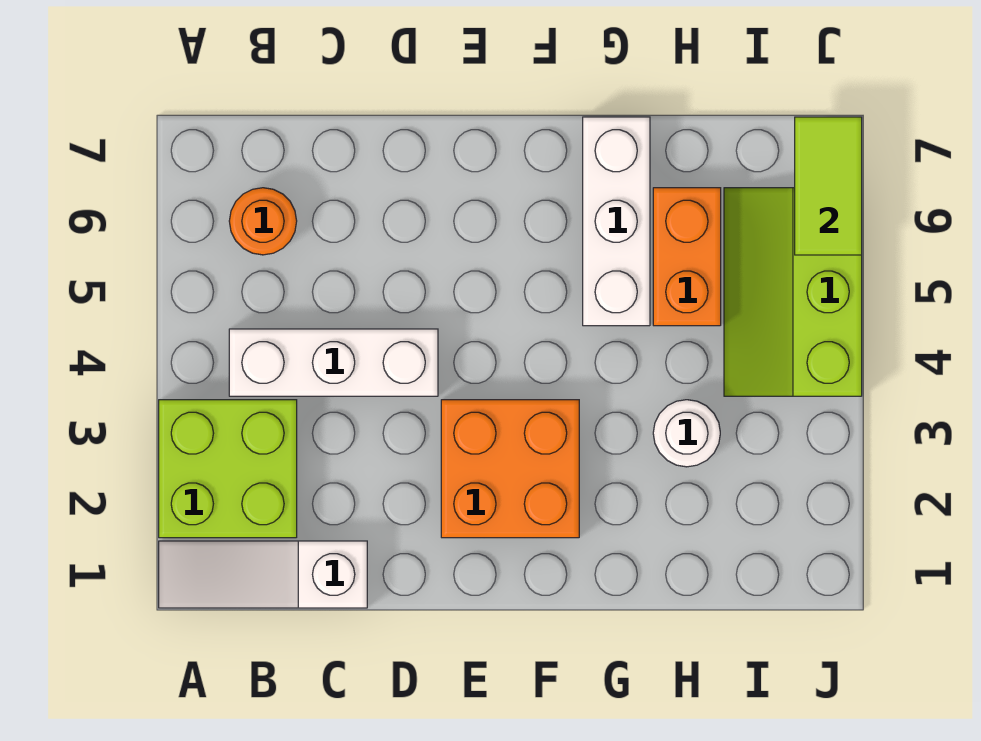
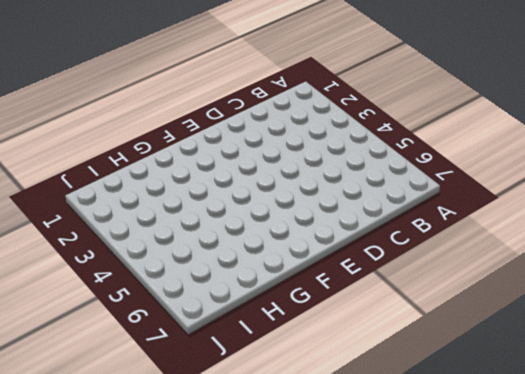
none -> white 1x3 slope [159,541,367,608]
none -> lime 2x2 brick [159,400,297,538]

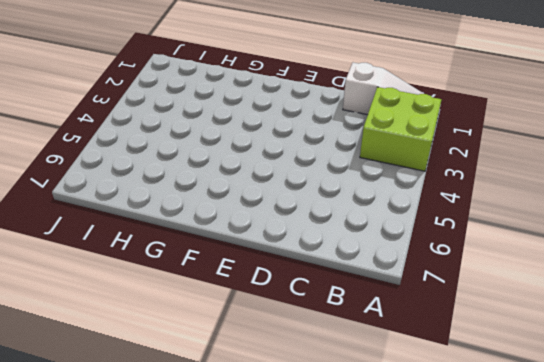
none -> white 1x3 brick [229,329,438,396]
none -> orange 1x1 round brick [229,188,297,255]

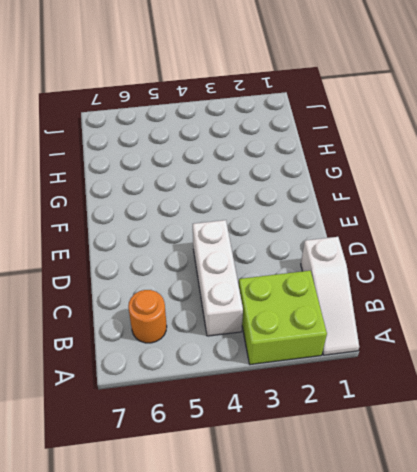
none -> orange 2x2 brick [441,400,579,538]
none -> white 1x3 brick [583,117,650,326]

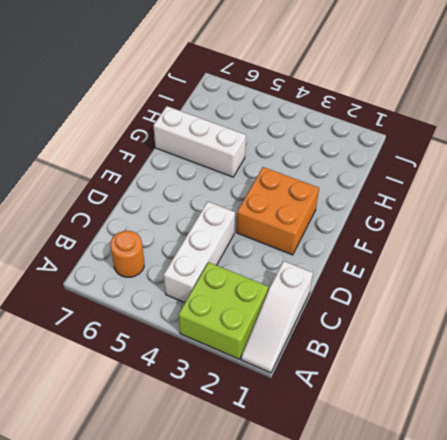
none -> white 1x1 round brick [653,400,720,467]
none -> orange 1x2 brick [653,188,721,326]

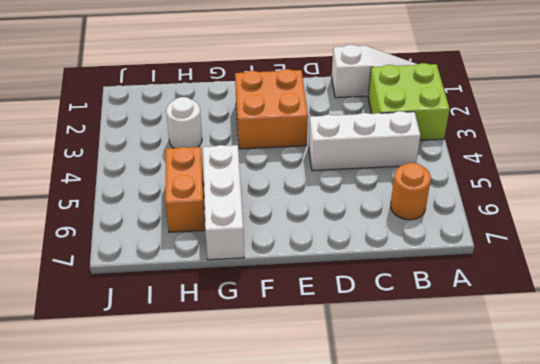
none -> lime 2x3 slope [724,188,862,396]
none -> lime 1x2 tile [795,117,862,255]

